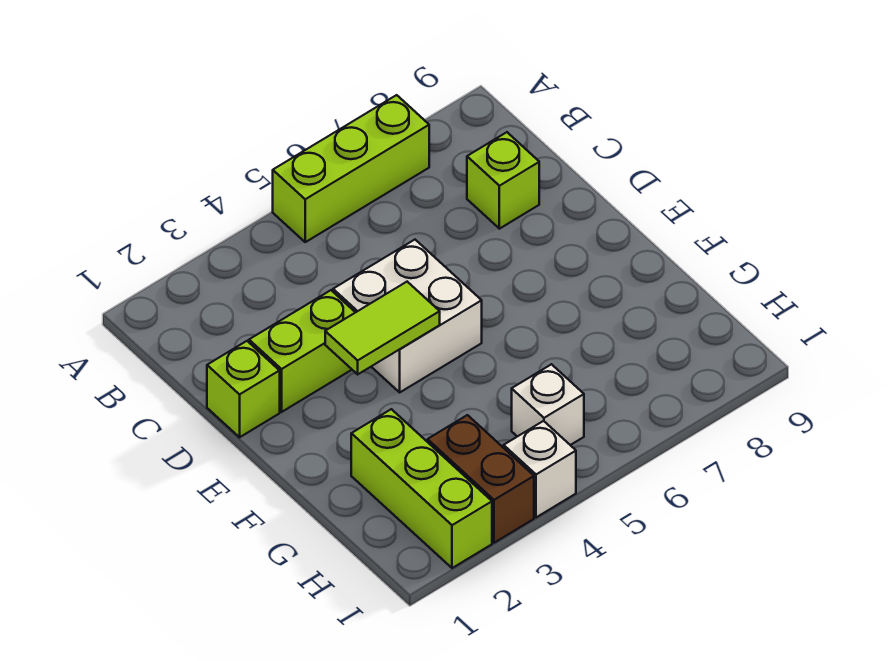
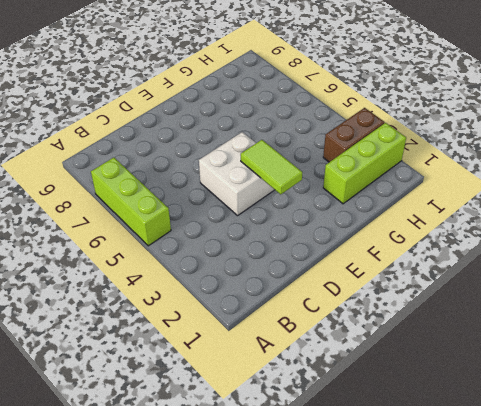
none -> lime 1x1 brick [467,132,539,229]
none -> lime 1x1 brick [207,341,280,437]

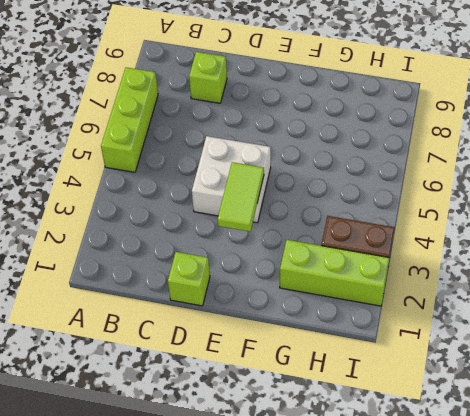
none -> lime 1x2 brick [249,290,355,412]
none -> white 1x1 brick [512,364,584,445]

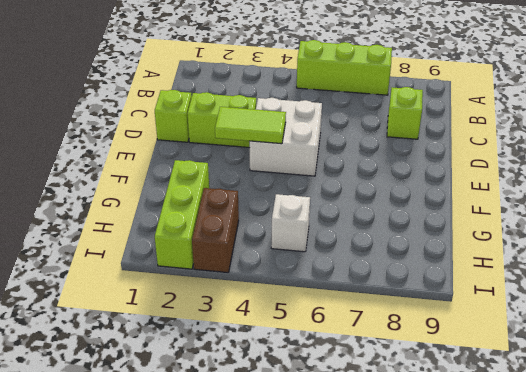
none -> white 1x1 brick [504,421,576,517]

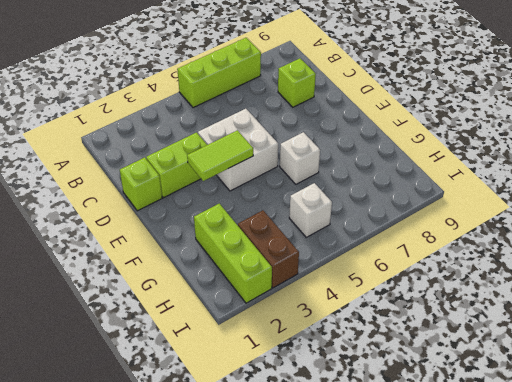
white 1x1 brick [280,132,320,184] -> white 1x1 brick moved to [504,421,576,517]

